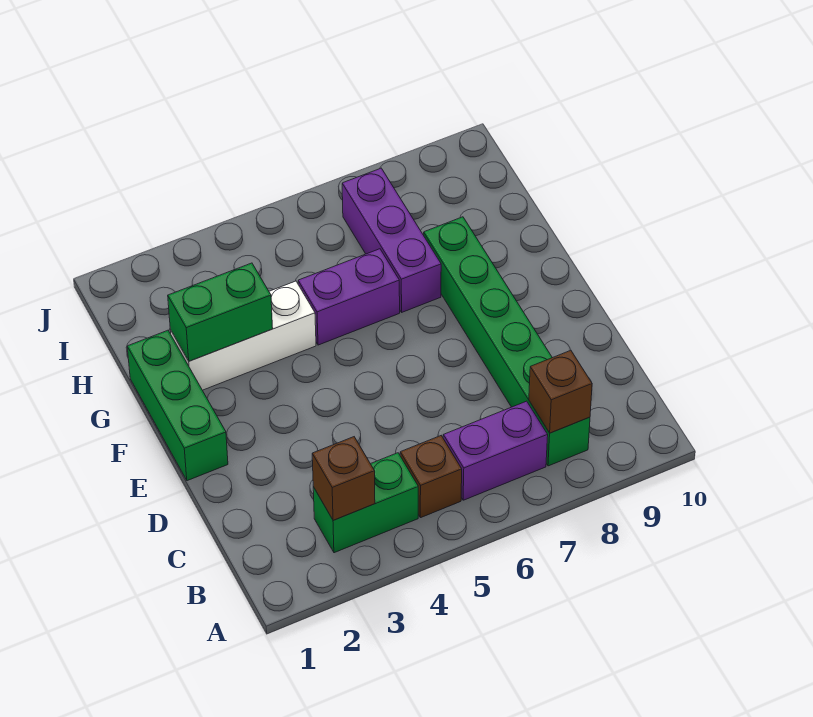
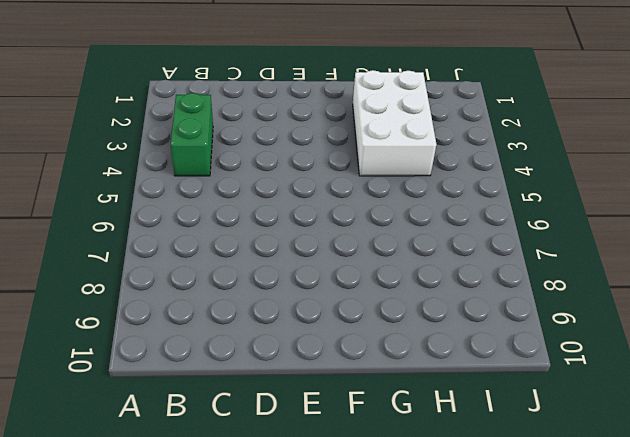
white 2x3 brick [353,70,436,176] -> white 1x3 brick [170,281,316,390]
none -> brown 1x1 brick [400,436,462,518]
none -> purple 1x2 brick [443,401,548,500]

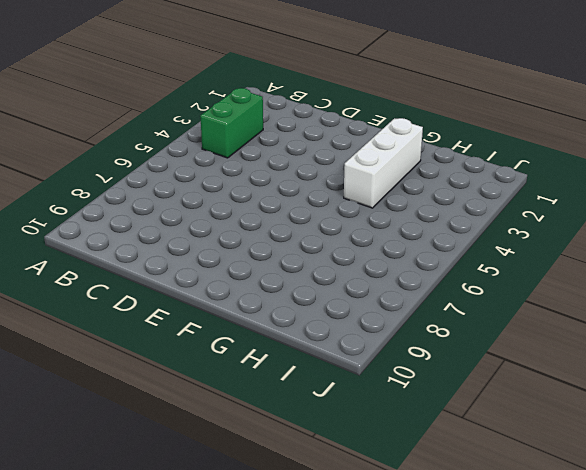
none -> brown 1x1 brick [400,436,462,518]
none -> purple 1x2 brick [443,401,548,500]

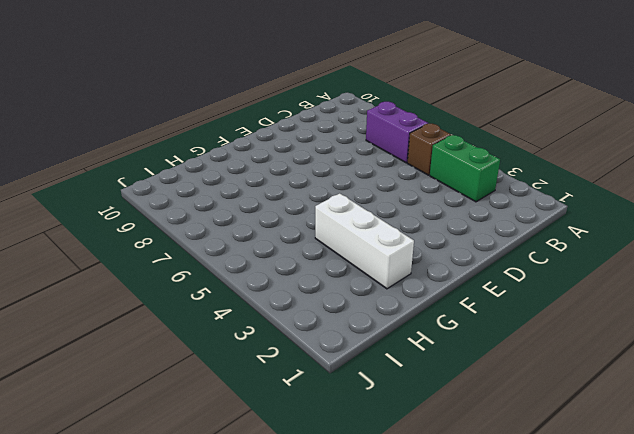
none -> green 1x6 brick [424,217,590,466]
none -> green 1x3 brick [127,330,228,481]

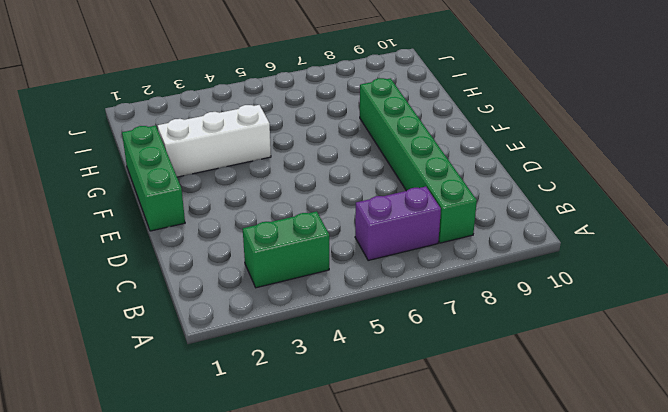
none -> brown 1x1 brick [400,436,462,518]
none -> purple 1x2 brick [298,249,400,345]

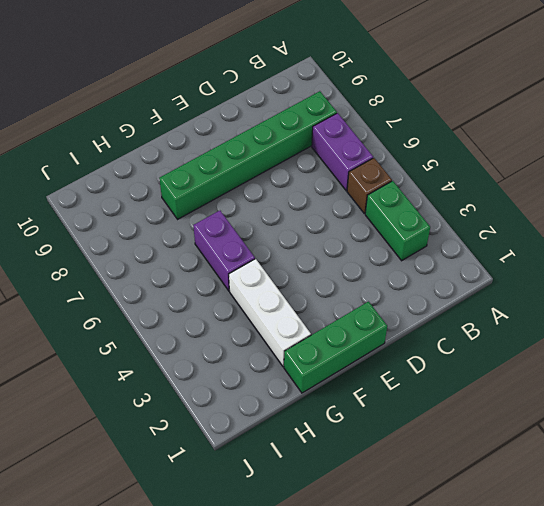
none -> purple 1x3 brick [342,168,441,312]
none -> brown 1x1 brick [312,437,375,520]

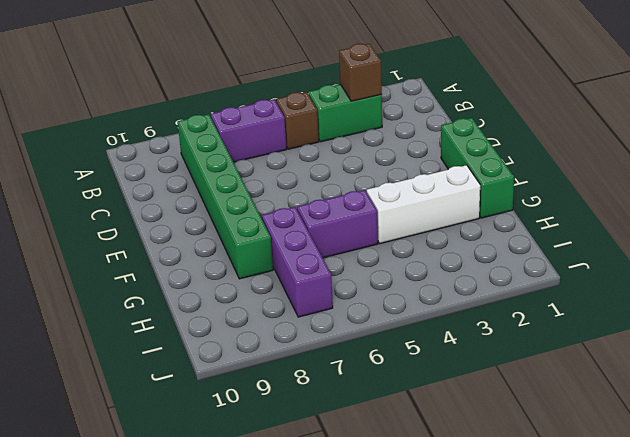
none -> brown 1x1 brick [529,350,592,433]
none -> green 1x2 brick [168,263,273,361]

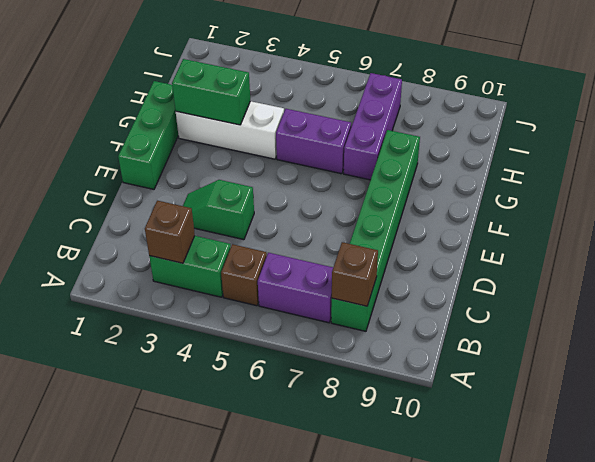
green 1x2 slope [183,180,254,240] -> none

